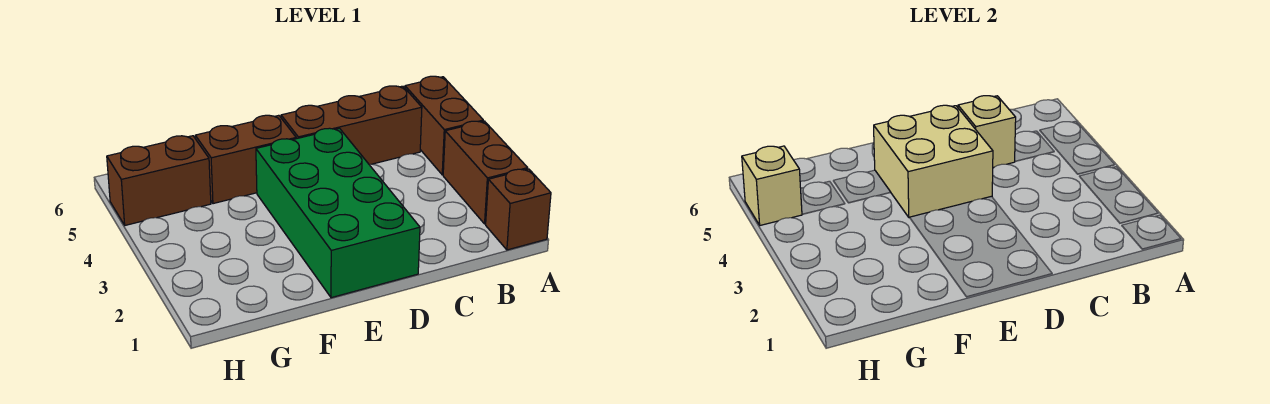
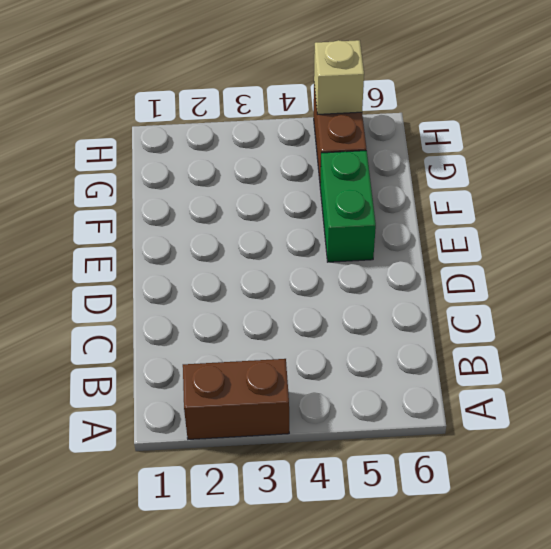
green 1x2 brick [320,151,376,262] -> brown 1x2 brick [195,115,296,204]
none -> brown 1x1 brick [486,169,551,250]
none -> brown 1x2 brick [405,76,483,175]

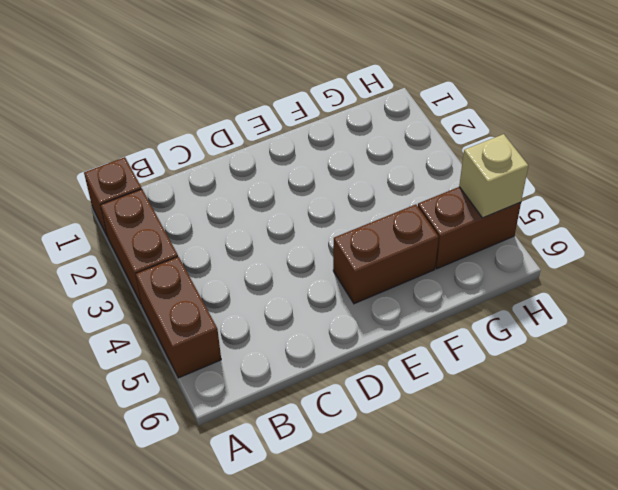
none -> brown 1x3 brick [281,86,422,164]
none -> green 2x4 brick [256,128,420,298]

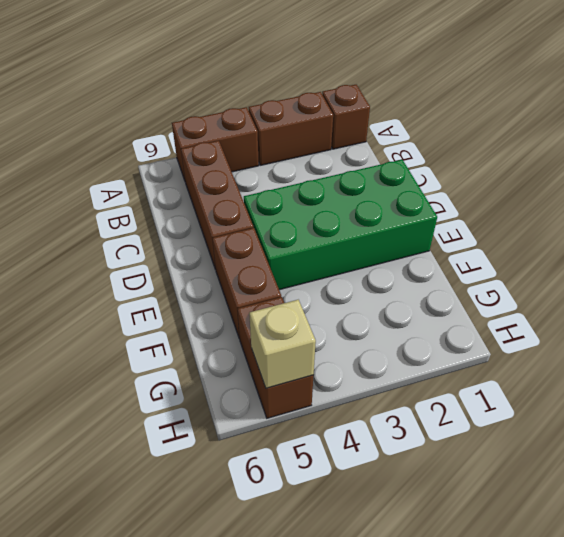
none -> tan 1x1 brick [958,96,1016,167]
none -> tan 2x2 brick [874,105,993,218]

